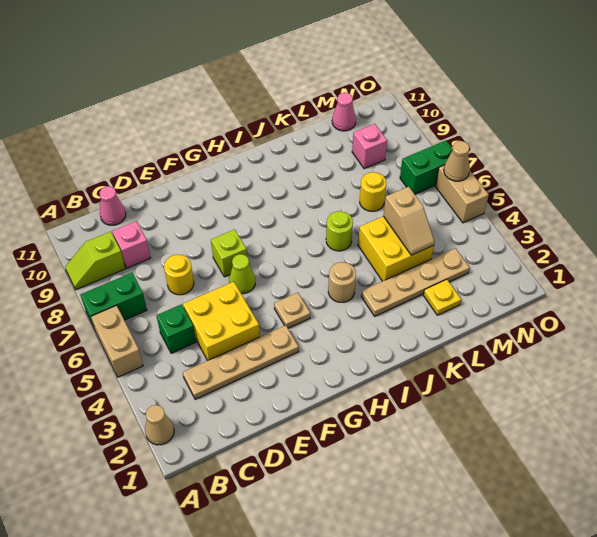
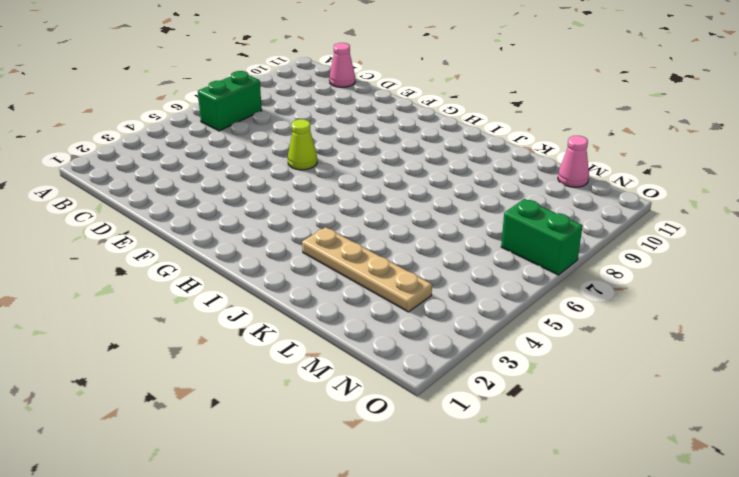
green 1x2 brick [198,71,262,131] -> green 1x2 brick turned to [81,273,147,330]
none -> tan 1x1 cone [145,405,174,445]
none -> tan 1x2 brick [91,306,143,377]
none -> lime 1x2 slope [65,232,125,290]

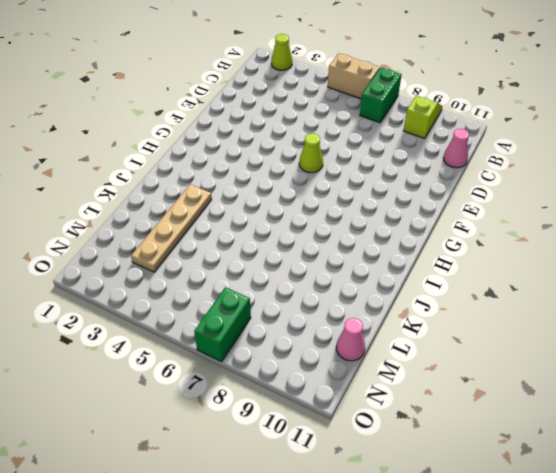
lime 1x1 cone [271,34,292,70] -> tan 1x1 cone [145,405,174,445]
none -> tan 1x4 plate [183,325,299,400]
none -> green 1x1 brick [156,304,196,353]
none -> pink 1x1 brick [112,221,151,268]

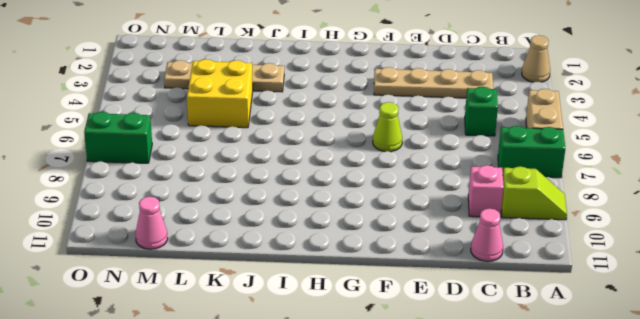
none -> yellow 2x2 brick [183,282,260,361]
none -> yellow 1x1 round brick [164,255,194,295]
none -> lime 1x1 brick [211,229,247,277]

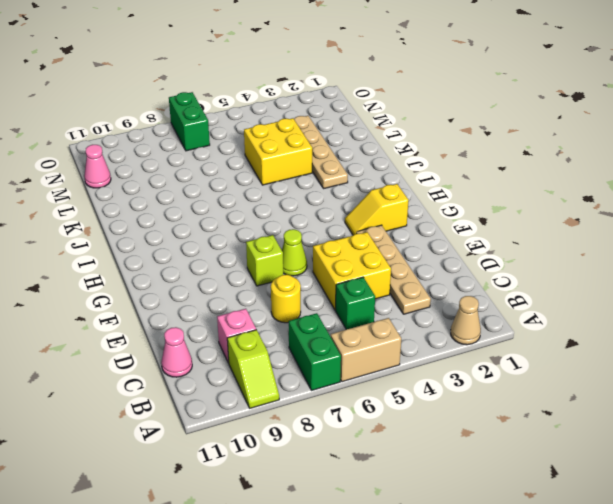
yellow 1x2 slope [345,184,408,235] -> none
none -> tan 1x1 plate [274,293,310,328]
none -> tan 1x1 round brick [328,262,356,302]
none -> lime 1x1 round brick [326,211,353,251]

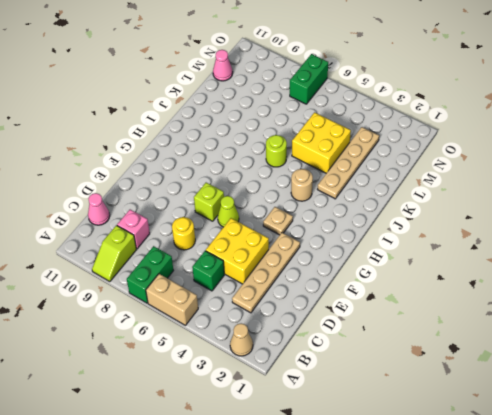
none -> yellow 1x1 plate [423,279,461,315]
none -> yellow 1x1 round brick [360,172,387,211]
none -> pink 1x1 brick [352,124,387,169]

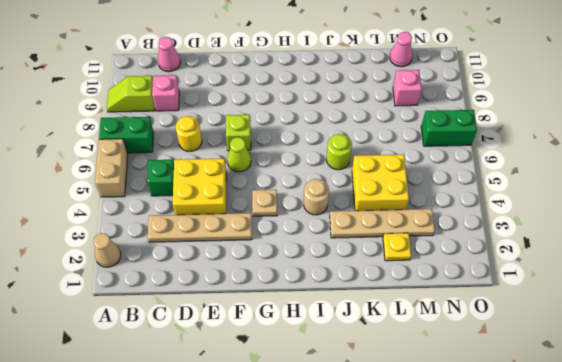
none -> yellow 1x1 round brick [360,172,387,211]
none -> tan 1x2 brick [435,165,489,223]
none -> tan 1x2 slope [384,187,435,255]

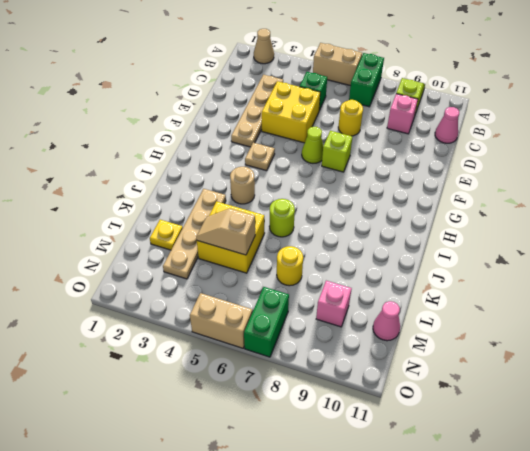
none -> tan 1x1 cone [444,141,470,181]

